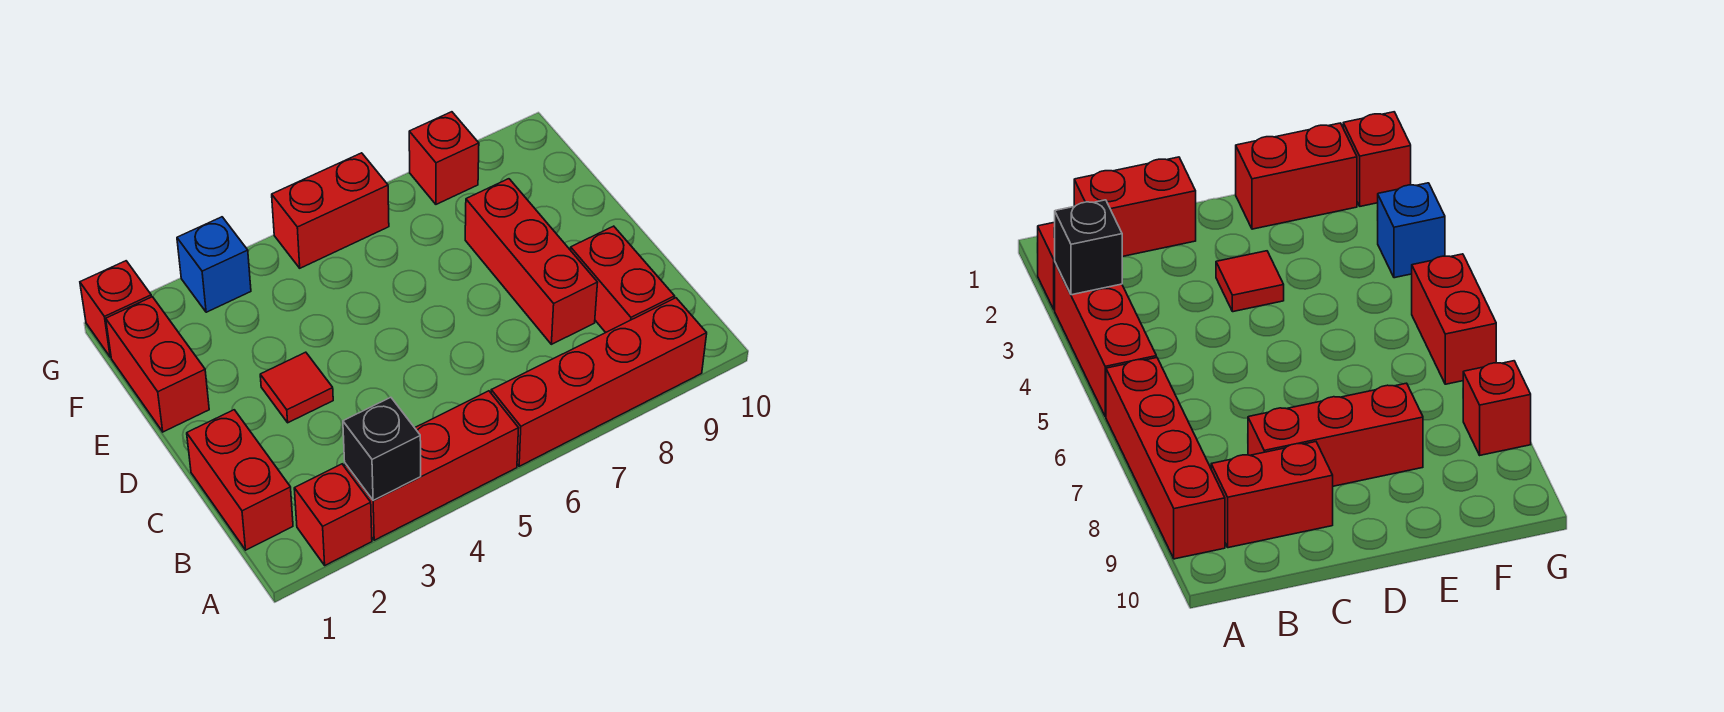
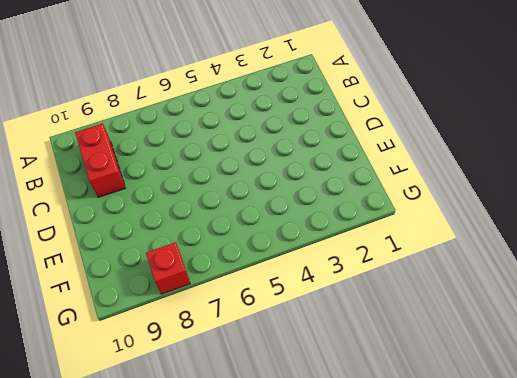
none -> red 1x1 brick [294,464,372,565]
none -> red 1x3 brick [345,391,518,540]
none -> red 1x4 brick [491,298,707,466]

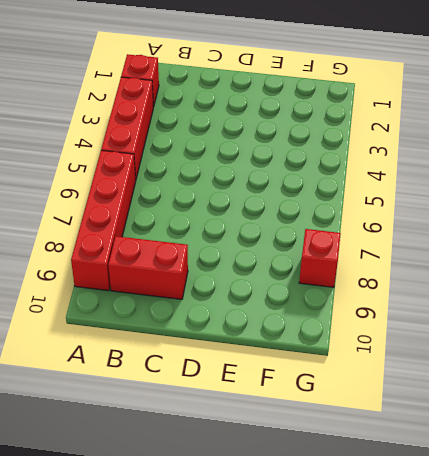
none -> red 1x2 brick [187,410,293,550]
none -> red 1x3 brick [465,179,598,344]
none -> red 1x1 tile [260,352,333,423]

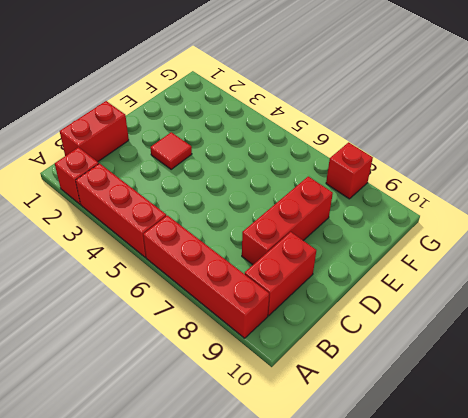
none -> red 1x2 brick [106,297,209,432]
none -> red 1x1 brick [80,261,151,357]
none -> blue 1x1 brick [177,217,251,312]

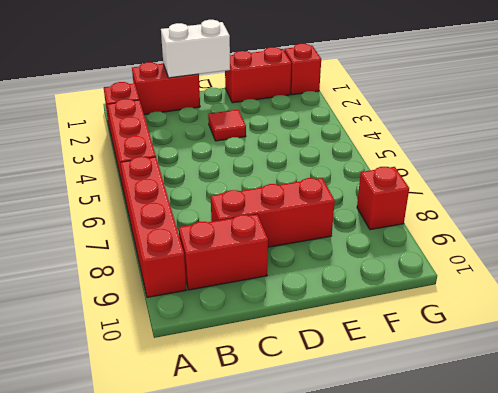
white 1x2 brick [161,20,230,78] -> none
none -> blue 1x1 brick [177,217,251,312]
none -> red 1x2 brick [272,153,389,268]
none -> black 1x1 brick [343,397,421,500]

